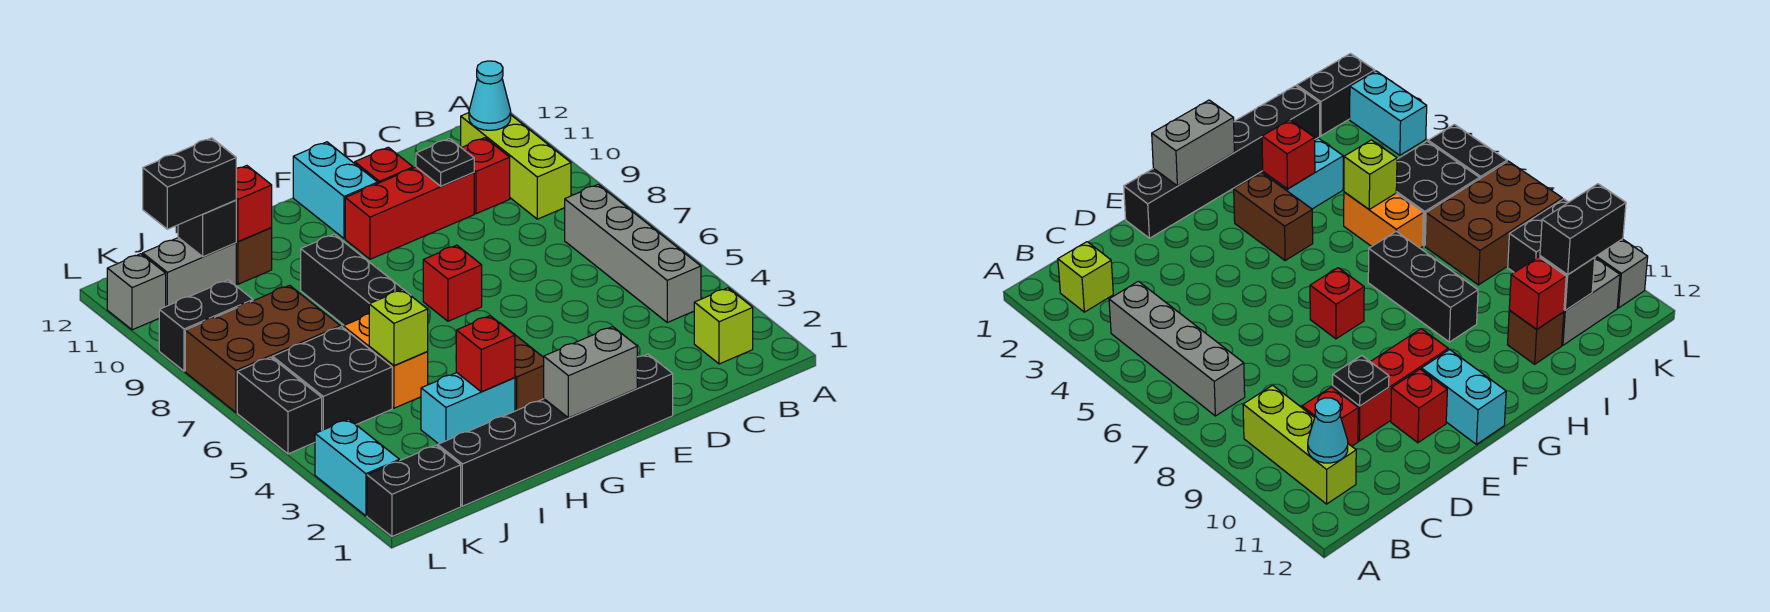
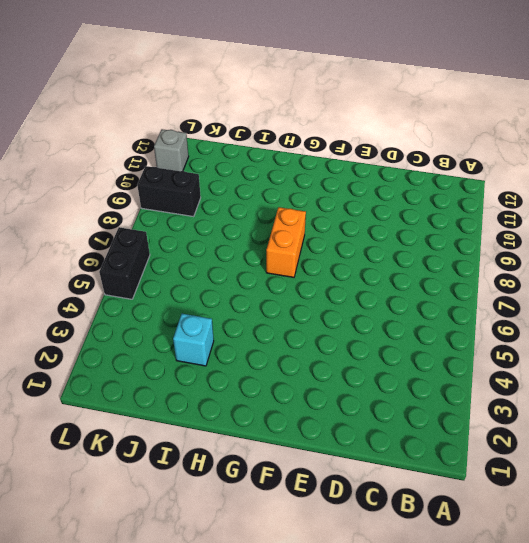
orange 1x2 brick [266,207,306,277] -> orange 1x2 brick moved to [343,314,428,408]
cyan 1x1 brick [173,314,214,366] -> cyan 1x2 brick [421,373,515,444]
none -> lime 1x1 brick [694,288,753,364]
none -> grey 1x4 brick [565,185,701,322]
none -> lime 1x3 brick [461,113,571,219]
none -> red 1x1 brick [462,138,510,214]

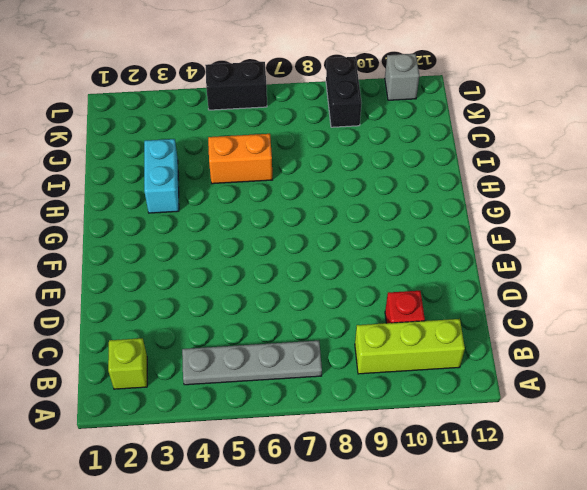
grey 1x4 plate [182,341,322,385] -> grey 1x4 brick [565,185,701,322]
none -> red 1x3 brick [345,167,474,259]
none -> black 1x6 brick [438,354,673,506]
none -> red 1x1 brick [355,147,413,183]
none -> red 1x1 brick [423,245,482,321]

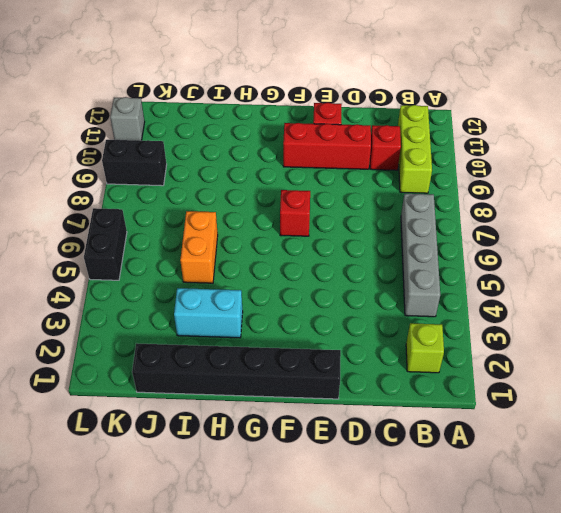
none -> cyan 1x2 brick [293,142,378,239]
none -> brown 1x2 brick [499,322,544,411]
none -> black 1x3 brick [301,234,410,325]
none -> brown 1x1 brick [236,228,272,284]

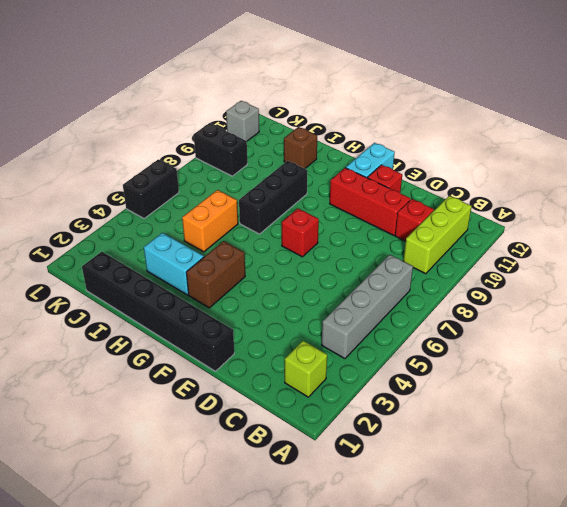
none -> black 2x2 brick [273,327,392,430]
none -> brown 2x3 brick [185,285,340,412]
none -> grey 1x2 brick [143,238,236,306]
none -> black 1x2 brick [367,445,461,536]

